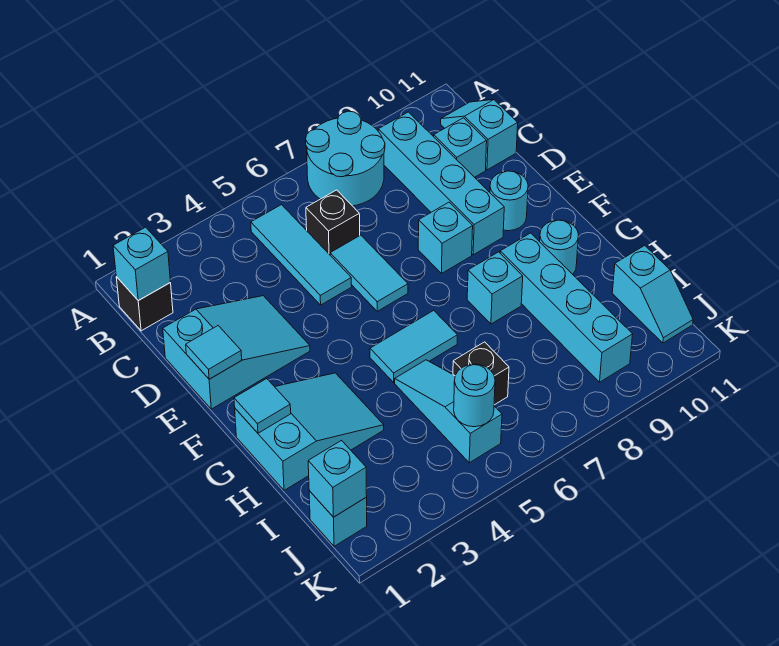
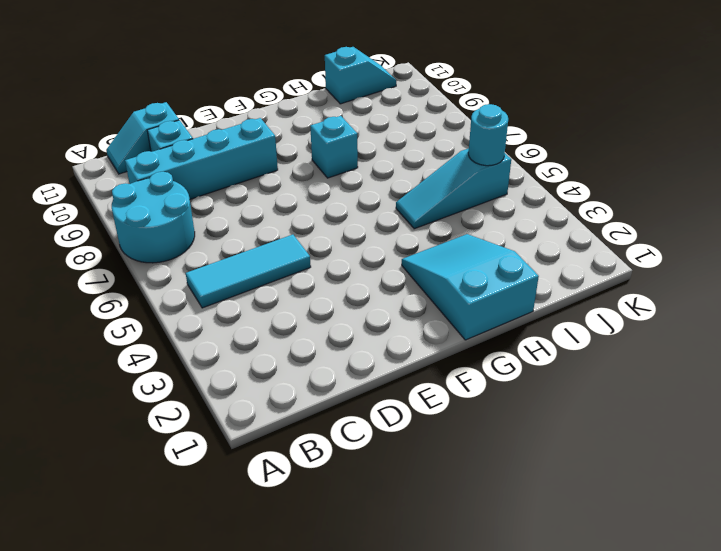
none -> black 1x1 brick [116,277,173,331]
none -> black 1x1 brick [306,190,360,255]
none -> cyan 2x3 slope [163,296,310,409]

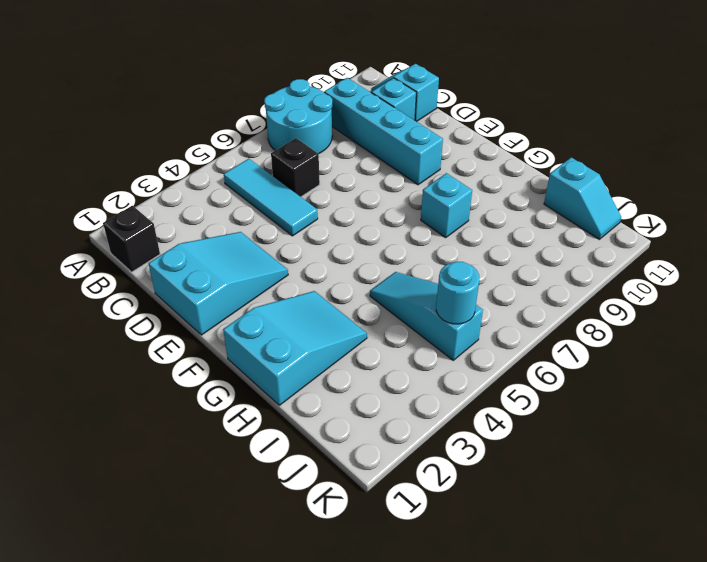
none -> cyan 1x2 tile [330,235,408,311]
none -> cyan 1x1 brick [418,202,473,273]
none -> cyan 1x1 round brick [490,171,528,231]

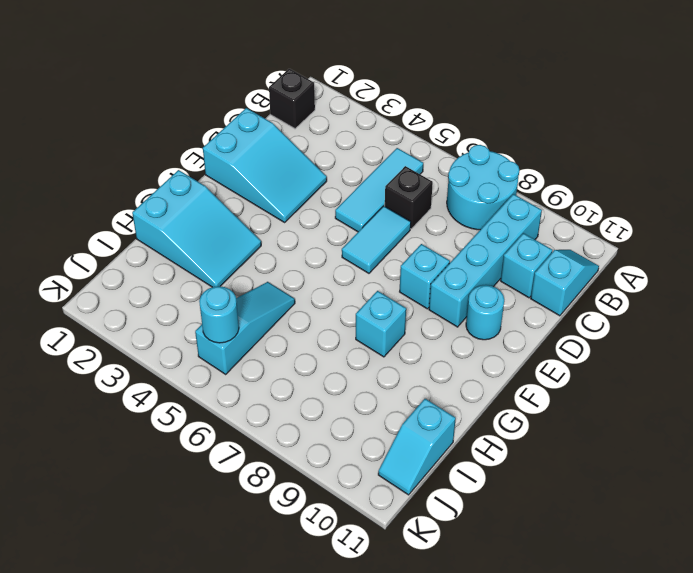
none -> cyan 1x2 tile [370,310,457,382]
none -> cyan 1x4 brick [500,233,633,382]
none -> cyan 1x1 round brick [540,220,578,274]

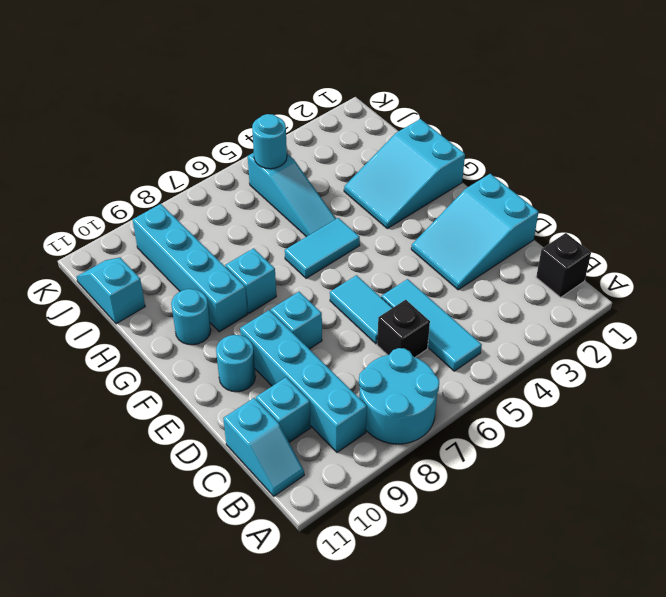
none -> black 1x1 brick [453,342,509,405]
none -> cyan 1x1 brick [309,491,367,546]
none -> cyan 1x1 brick [113,227,170,301]

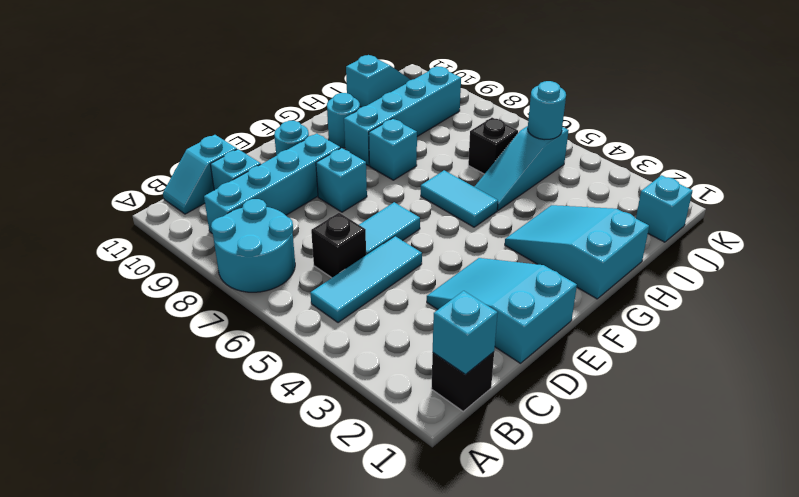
none -> cyan 1x1 tile [186,326,242,379]
none -> cyan 1x1 tile [234,379,291,433]
none -> cyan 1x1 brick [308,441,367,517]

